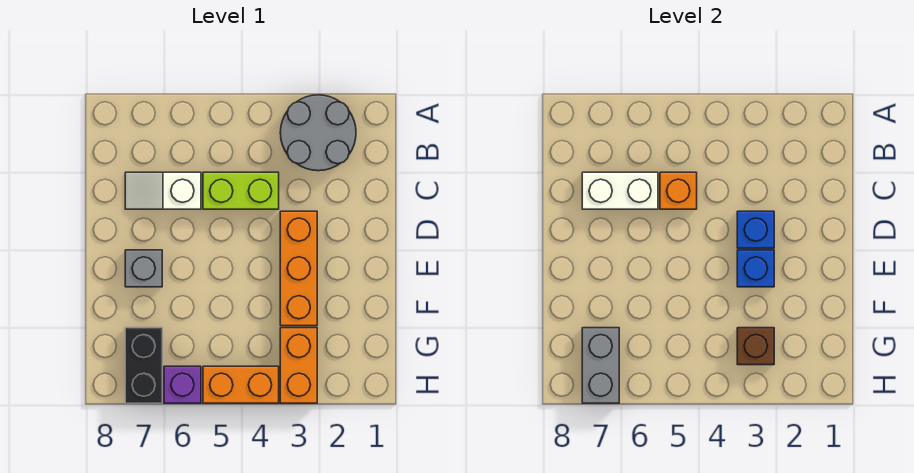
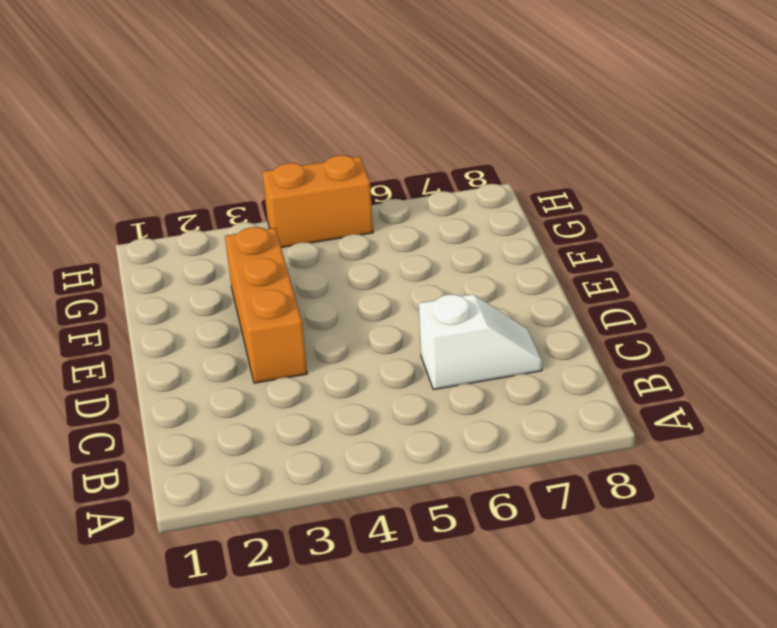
none -> grey 2x2 round brick [280,95,356,171]
none -> lime 1x2 brick [203,172,279,209]
none -> grey 1x1 brick [125,250,162,287]

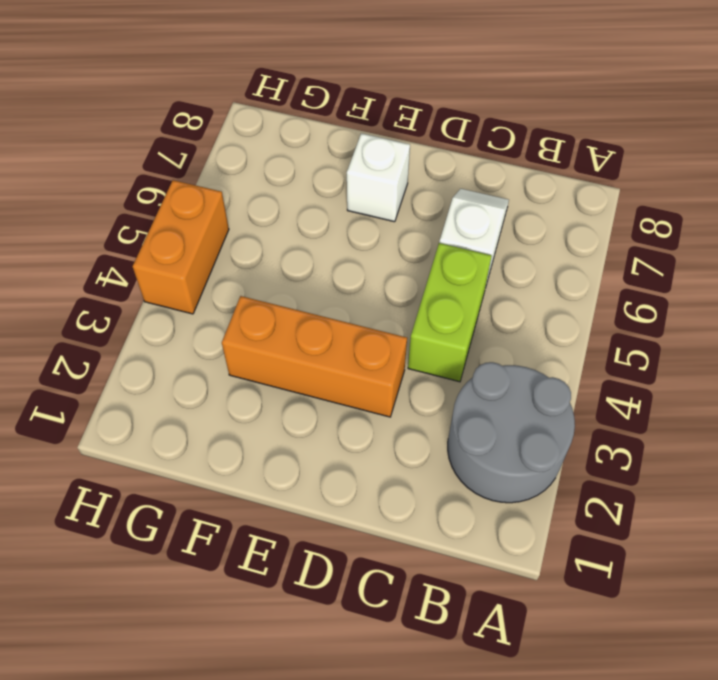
white 1x1 brick [347,133,410,222] -> grey 1x1 brick [125,250,162,287]
none -> orange 1x2 brick [280,328,317,403]
none -> black 1x2 brick [125,328,162,403]
none -> purple 1x1 brick [164,366,201,403]

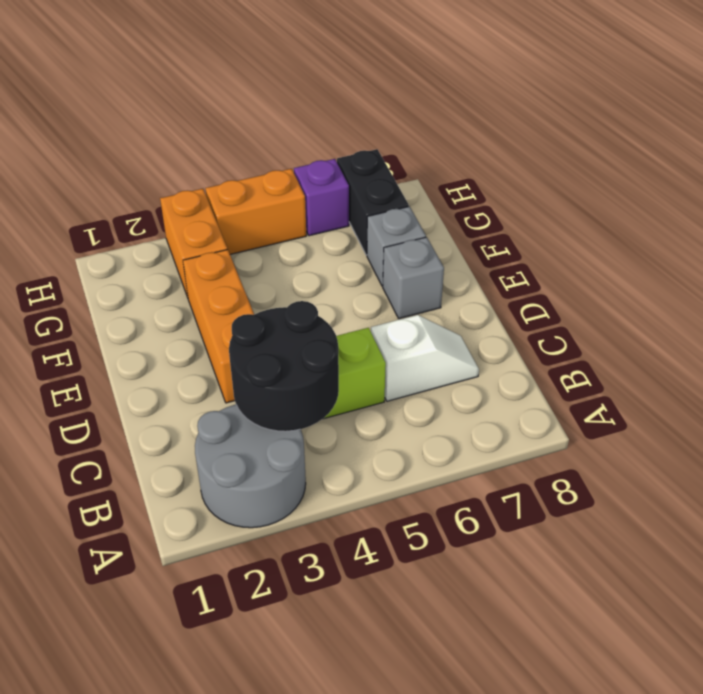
black 2x2 round brick [229,301,339,431] -> none
grey 1x1 brick [367,206,426,286] -> none
none -> orange 1x1 brick [660,172,697,209]
none -> white 1x2 brick [582,172,658,209]
none -> blue 1x1 brick [737,211,774,248]

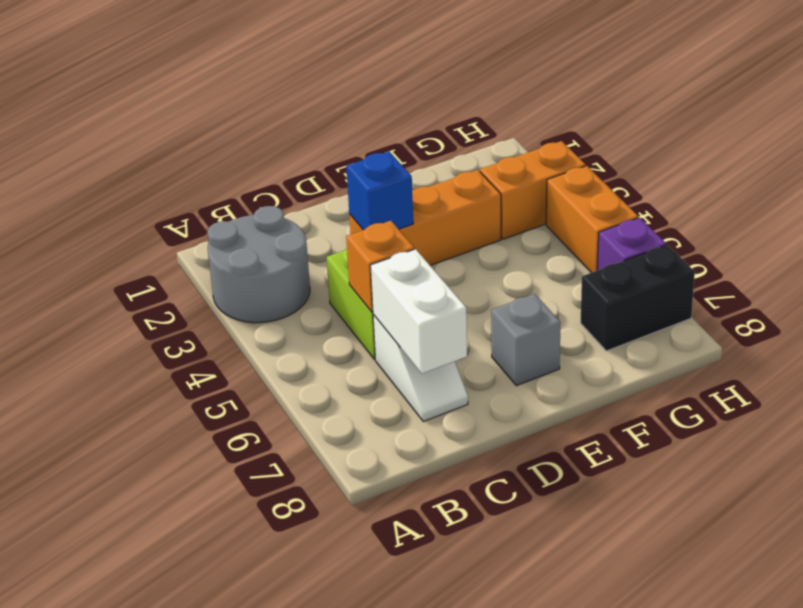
none -> blue 1x1 brick [737,250,774,287]
none -> brown 1x1 brick [737,328,774,365]
none -> grey 1x2 brick [582,328,619,403]

